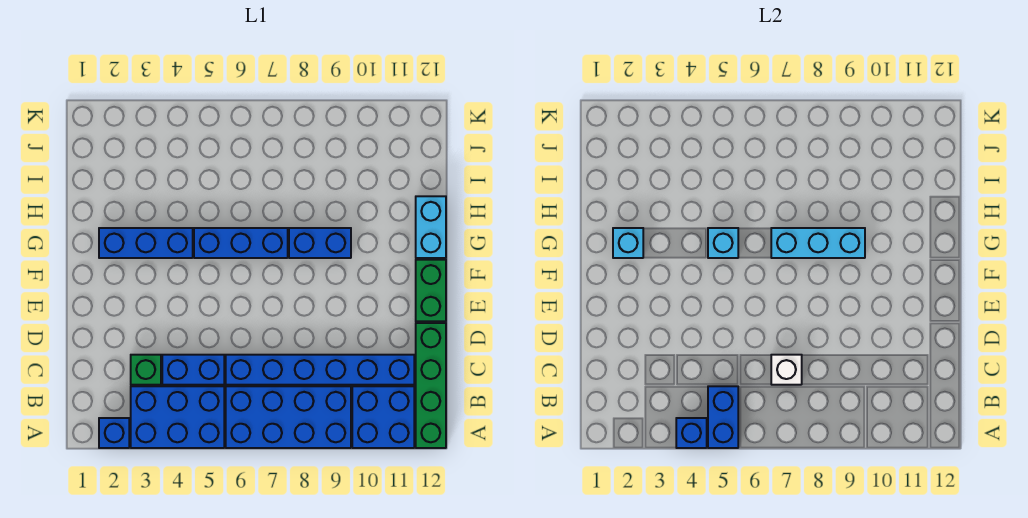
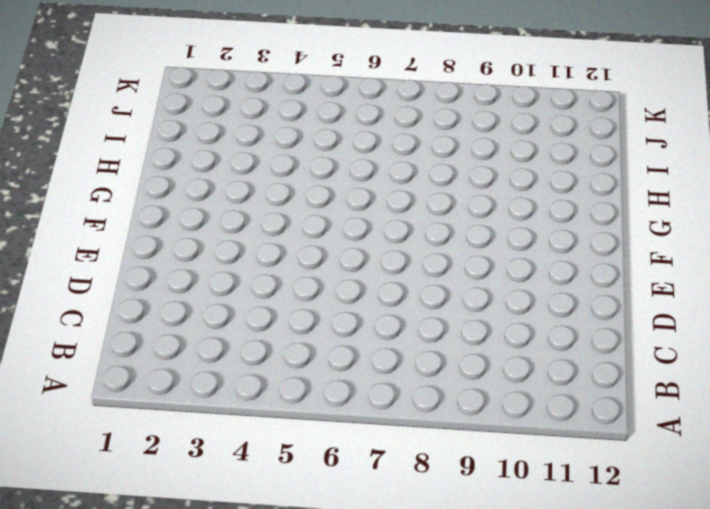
none -> blue 1x1 brick [99,418,129,448]
none -> blue 2x3 brick [131,386,224,448]
none -> blue 2x4 brick [226,386,351,448]

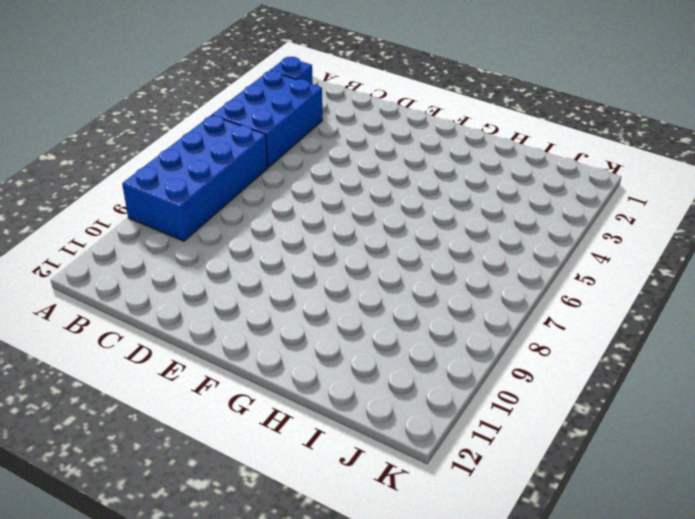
none -> blue 2x2 brick [352,386,414,448]
none -> green 1x4 brick [416,323,446,448]
none -> green 1x1 brick [131,355,161,385]

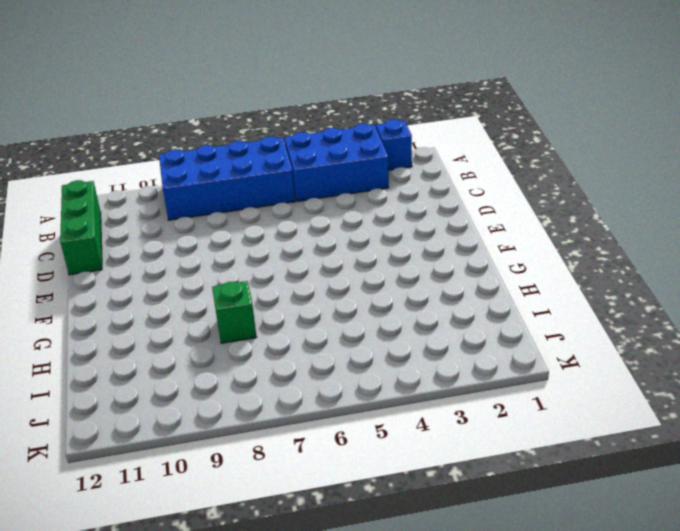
green 1x3 brick [60,180,102,275] -> green 1x4 brick [416,323,446,448]
green 1x1 brick [212,281,256,343] -> green 1x1 brick moved to [131,355,161,385]
none -> blue 2x2 brick [352,386,414,448]
none -> blue 1x2 brick [162,355,224,385]
none -> blue 1x6 brick [226,355,414,385]

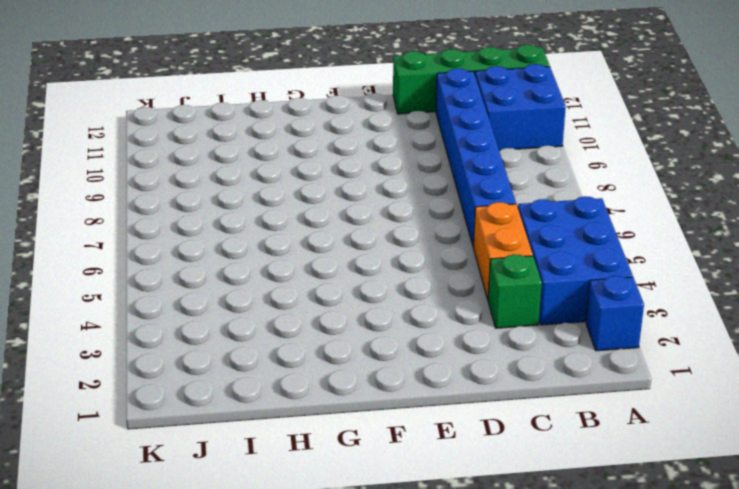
orange 1x2 brick [473,202,533,299] -> blue 1x2 brick [162,355,224,385]
none -> blue 2x4 brick [226,386,351,448]
none -> green 1x2 brick [416,260,446,321]
none -> blue 1x3 brick [99,228,193,258]

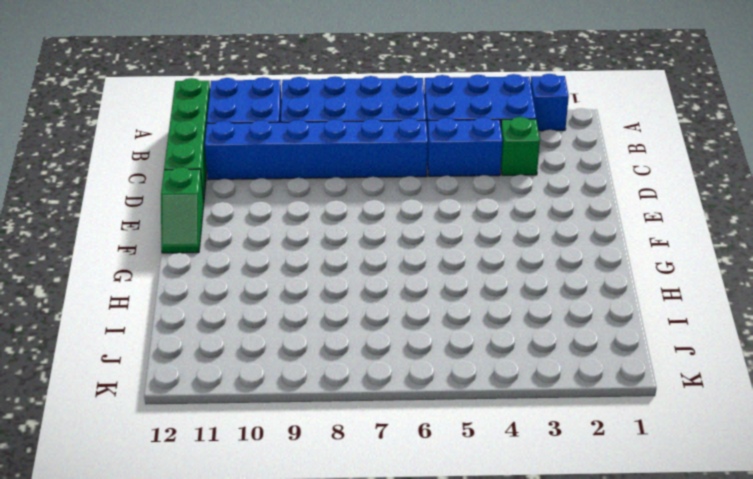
green 1x2 slope [161,167,204,253] -> green 1x2 brick [416,260,446,321]
none -> blue 1x3 brick [99,228,193,258]
none -> blue 1x3 brick [194,228,288,258]
none -> blue 1x2 brick [289,228,351,258]

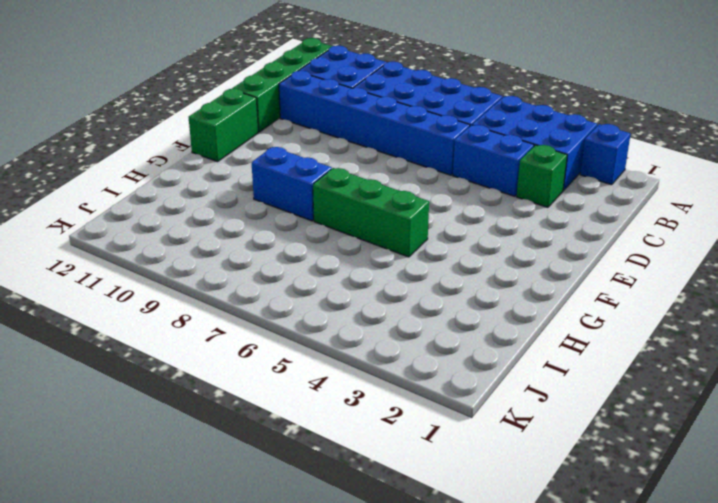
green 1x3 brick [313,168,429,257] -> blue 1x3 brick [194,228,288,258]
none -> blue 1x3 brick [99,228,193,258]
none -> cyan 1x2 brick [416,196,446,258]
none -> blue 1x1 brick [676,418,707,448]

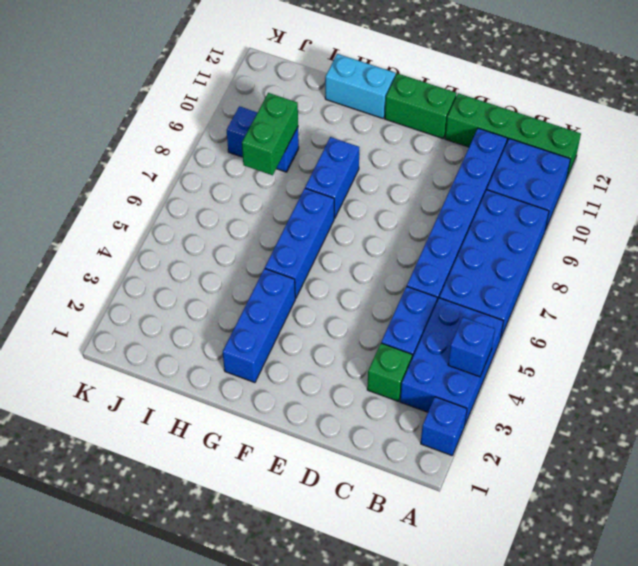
green 1x2 brick [242,93,298,175] -> none
blue 1x2 brick [227,106,299,172] -> blue 1x2 brick moved to [708,386,738,448]
none -> white 1x1 brick [771,355,802,385]
none -> cyan 1x1 brick [613,228,643,258]
none -> cyan 1x1 brick [708,228,738,258]

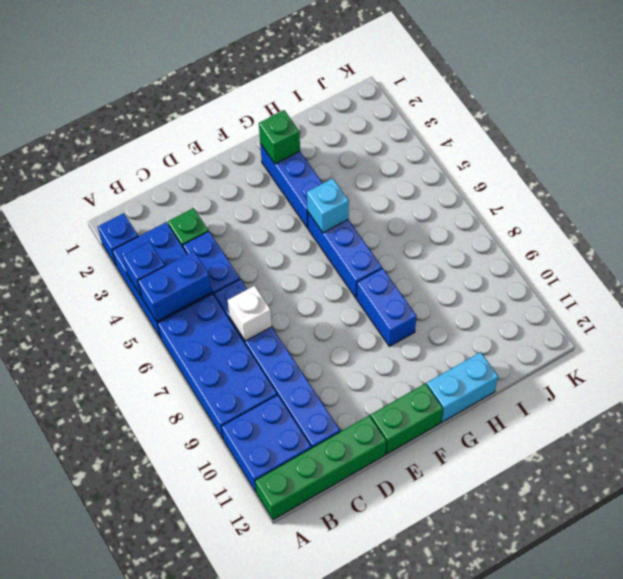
green 1x1 brick [259,110,300,164] -> cyan 1x1 brick [613,228,643,258]
none -> cyan 1x3 brick [771,228,865,258]

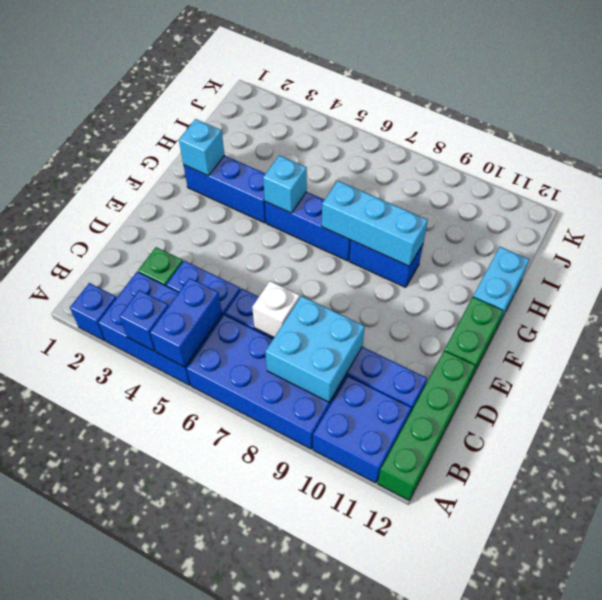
cyan 2x2 brick [265,296,365,402] -> none

